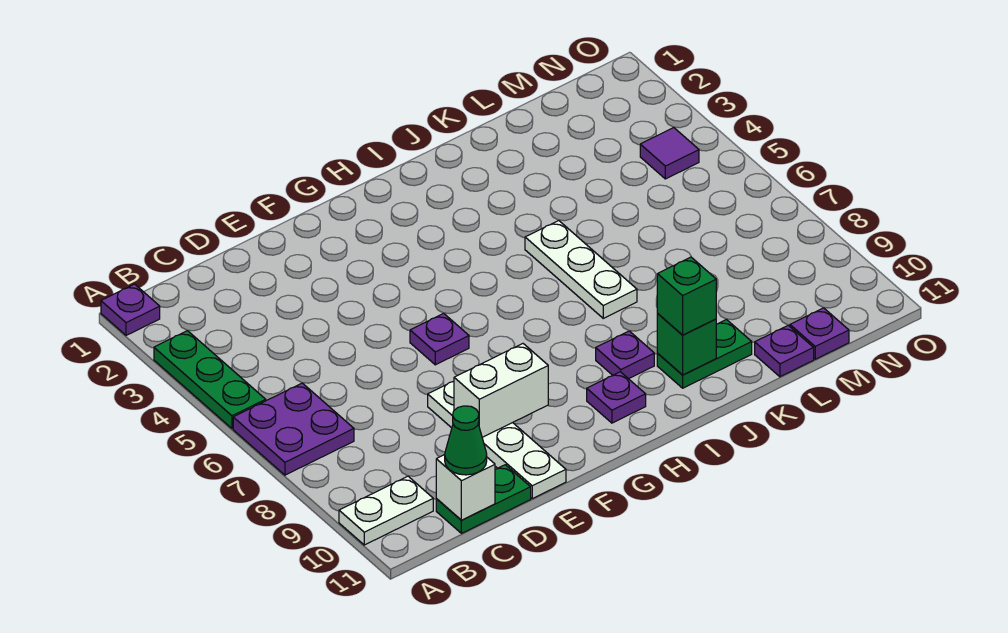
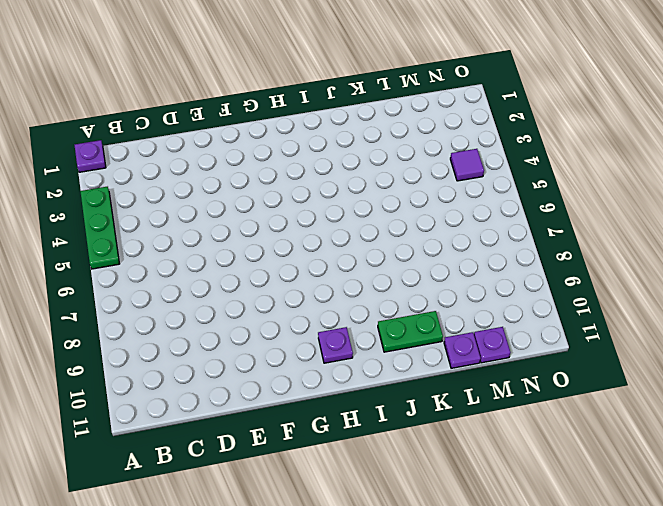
none -> purple 2x2 plate [233,383,354,475]
none -> white 1x2 plate [339,476,433,545]
none -> green 1x2 plate [436,465,531,533]

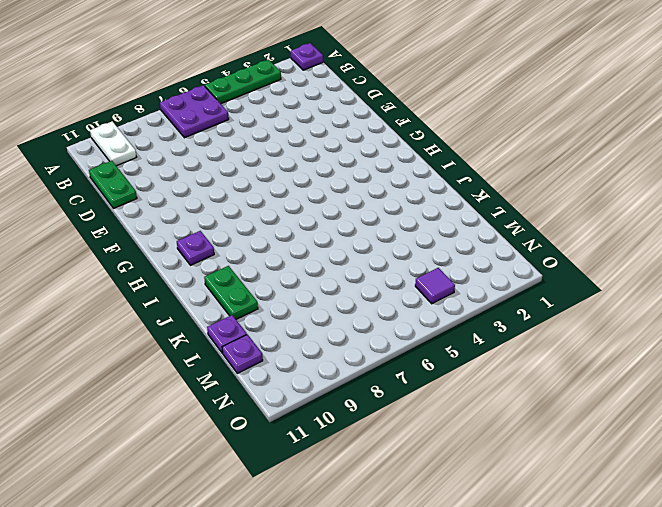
none -> white 1x4 plate [428,381,566,499]
none -> purple 1x1 plate [410,313,469,365]
none -> purple 1x1 plate [596,331,654,379]

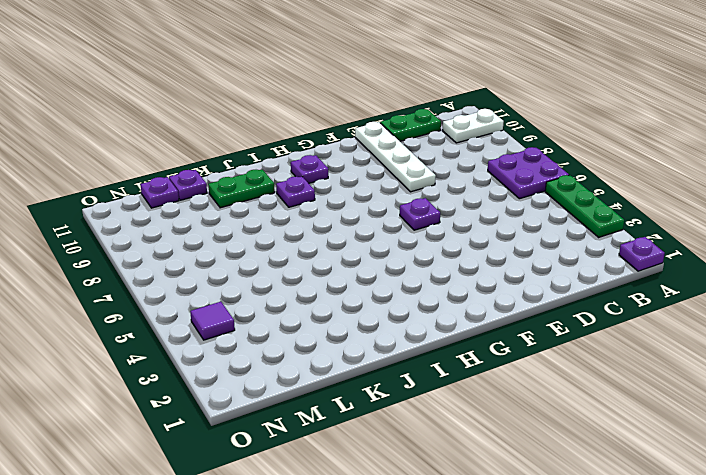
none -> white 1x3 plate [525,221,637,318]
none -> white 1x1 brick [436,455,495,520]
none -> white 1x2 brick [454,344,548,437]

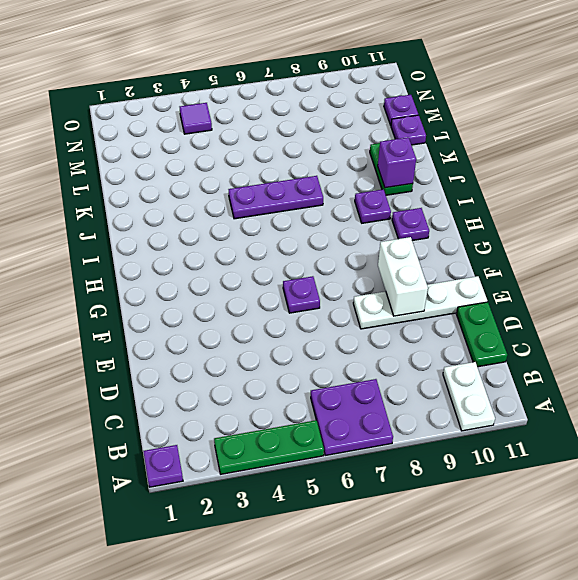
purple 1x3 plate [228,176,323,219] -> white 1x3 plate [525,221,637,318]
purple 1x1 brick [378,137,416,188] -> green 1x1 brick [657,314,716,375]
none -> white 1x1 brick [436,455,495,520]
none -> green 1x1 cone [445,406,487,475]
none -> green 1x1 brick [657,257,716,335]

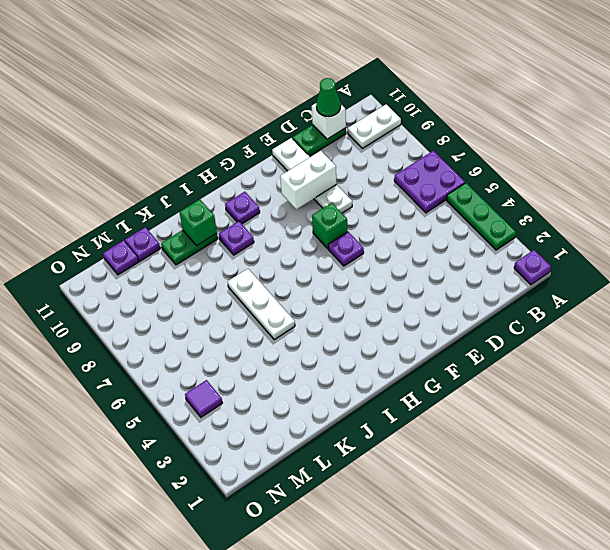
green 1x1 brick [312,203,348,249] -> green 1x1 brick moved to [657,257,716,335]

